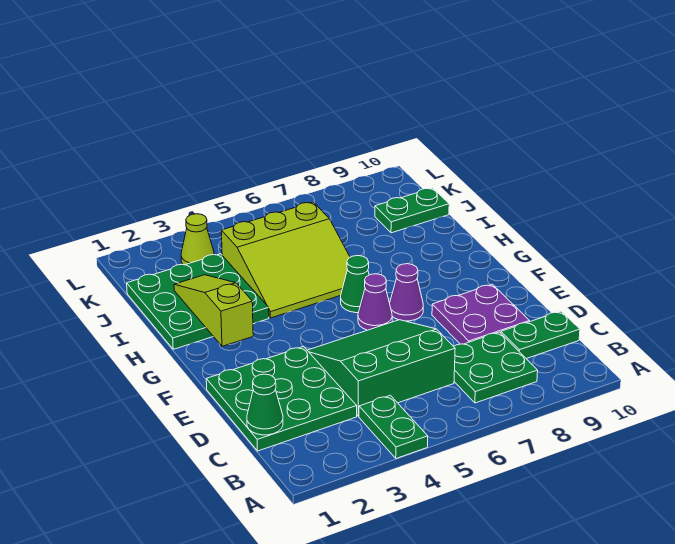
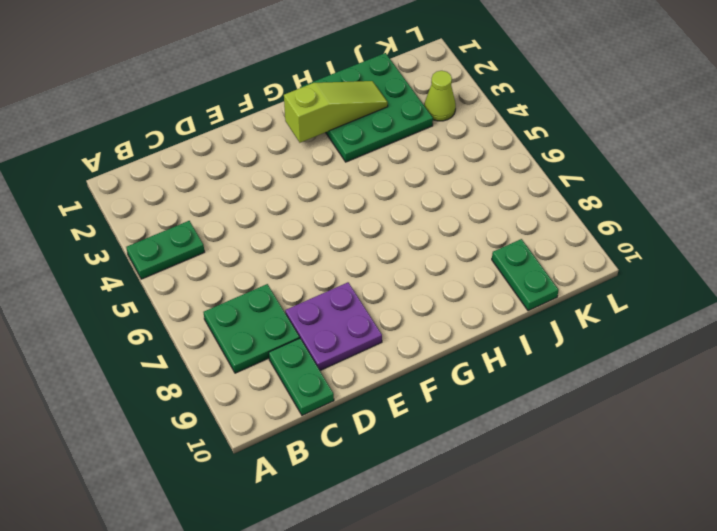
none -> green 3x3 plate [206,346,357,451]
none -> green 3x3 slope [307,320,455,416]
none -> purple 1x1 cone [358,274,392,330]

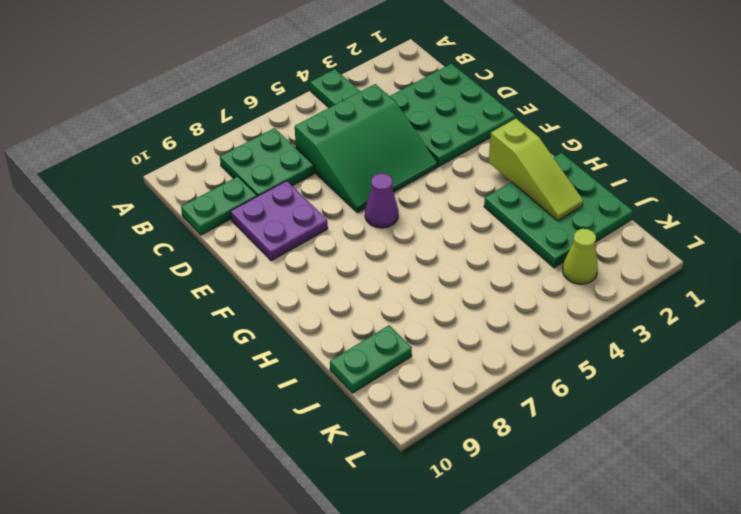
none -> purple 1x1 cone [390,264,423,321]
none -> green 1x1 cone [341,256,369,313]
none -> lime 3x3 slope [221,202,350,318]

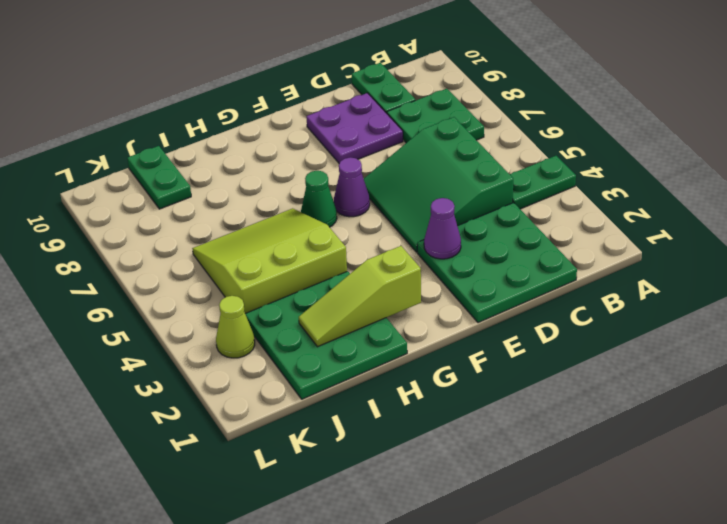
purple 1x1 cone [424,198,461,259] -> purple 1x1 cone moved to [390,264,423,321]
lime 3x3 slope [192,208,347,313] -> lime 3x3 slope turned to [221,202,350,318]
none -> green 1x1 cone [247,374,283,435]

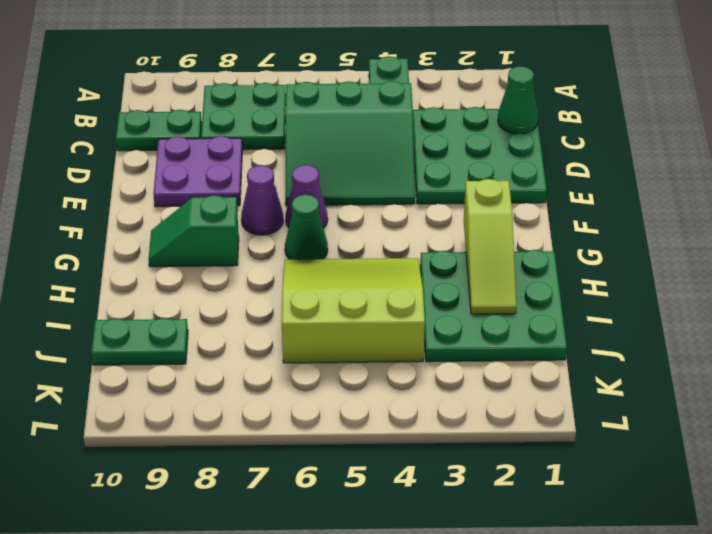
green 1x2 slope [149,195,239,267] -> none
none -> lime 1x1 cone [181,214,214,265]

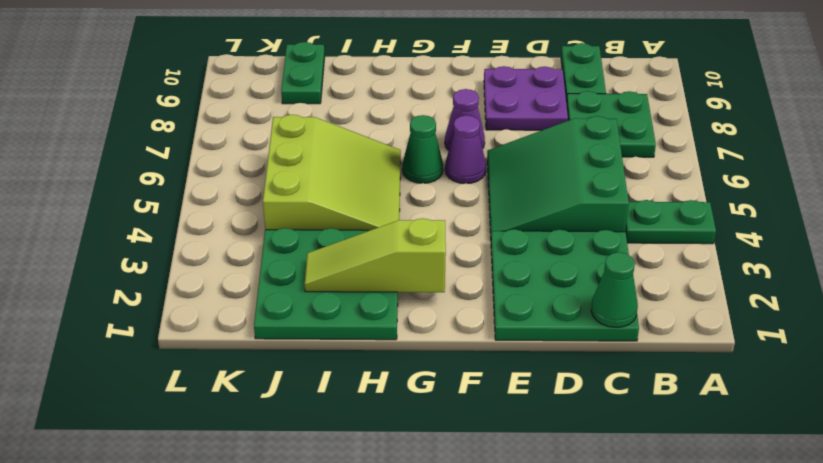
none -> lime 1x1 cone [181,214,214,265]

